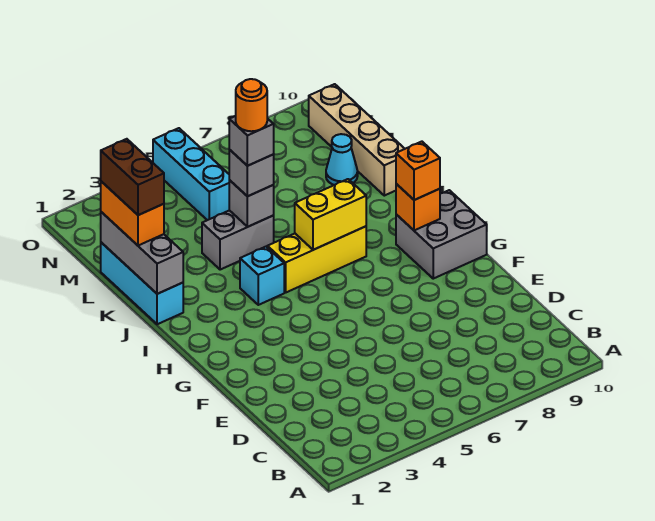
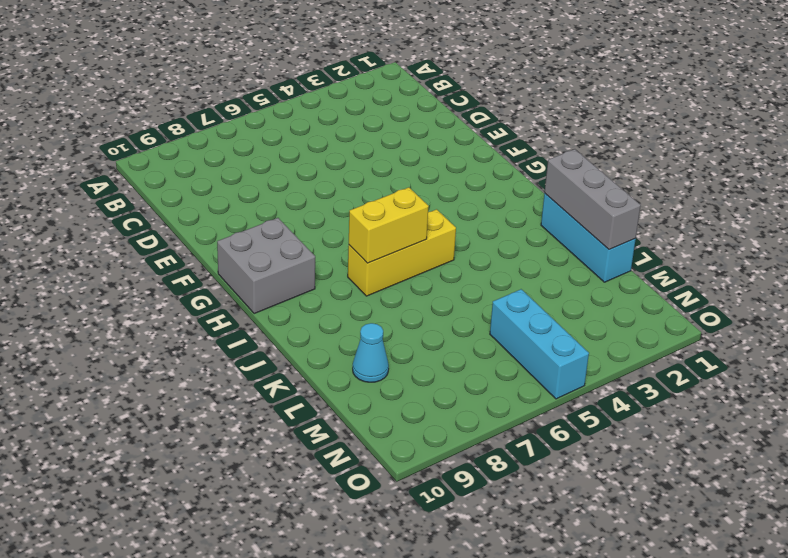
none -> cyan 1x1 brick [240,247,284,305]
none -> grey 1x2 brick [202,210,274,270]
none -> tan 1x4 brick [309,84,405,196]

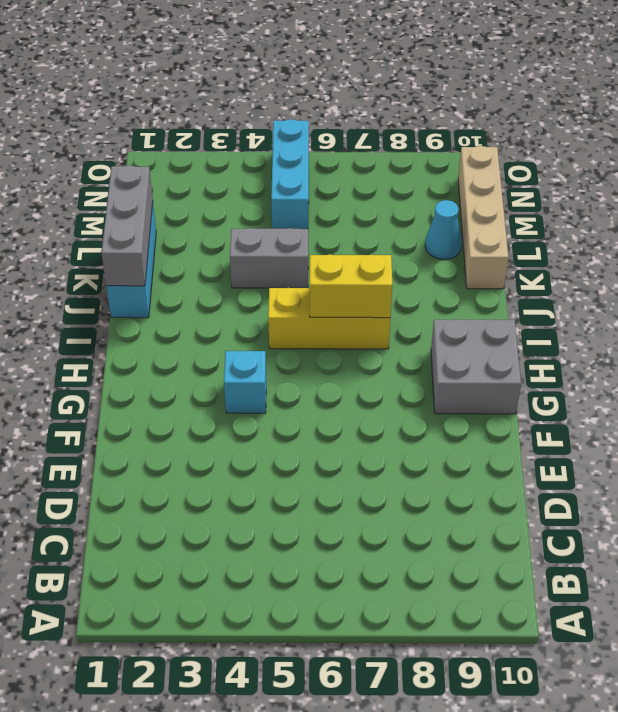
cyan 1x1 brick [224,351,266,413] -> cyan 1x1 brick moved to [240,247,284,305]
none -> orange 1x1 brick [396,184,440,230]
none -> grey 1x1 brick [229,180,274,227]
none -> orange 1x1 brick [396,142,440,200]

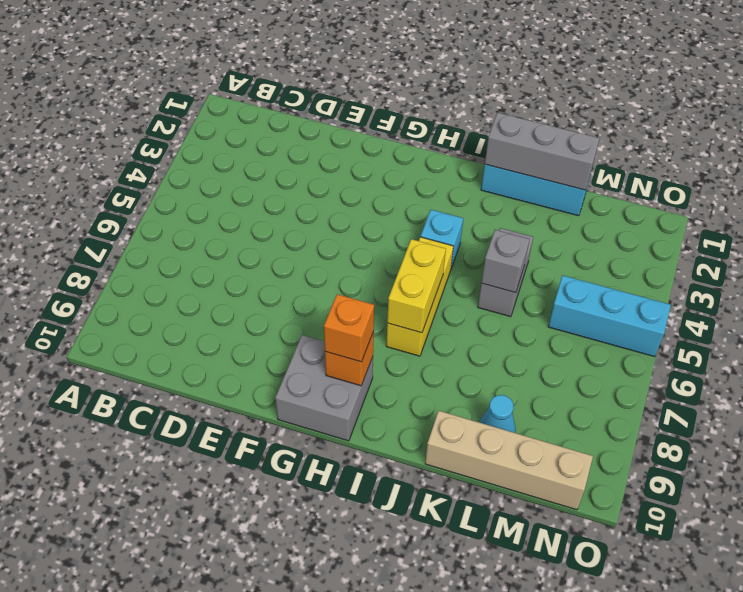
none -> orange 1x2 brick [101,181,164,246]
none -> grey 1x1 brick [229,150,274,196]
none -> brown 1x2 brick [101,139,164,215]

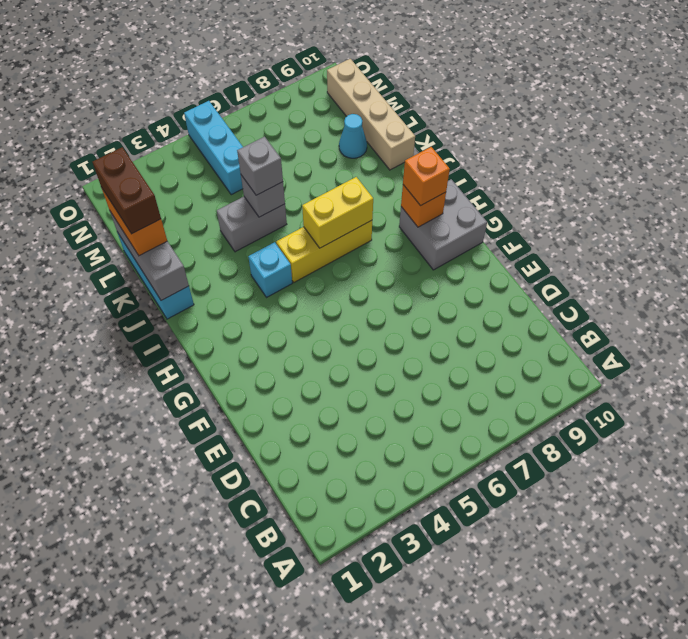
none -> grey 1x1 brick [229,116,274,166]
none -> orange 1x1 round brick [236,79,267,131]

